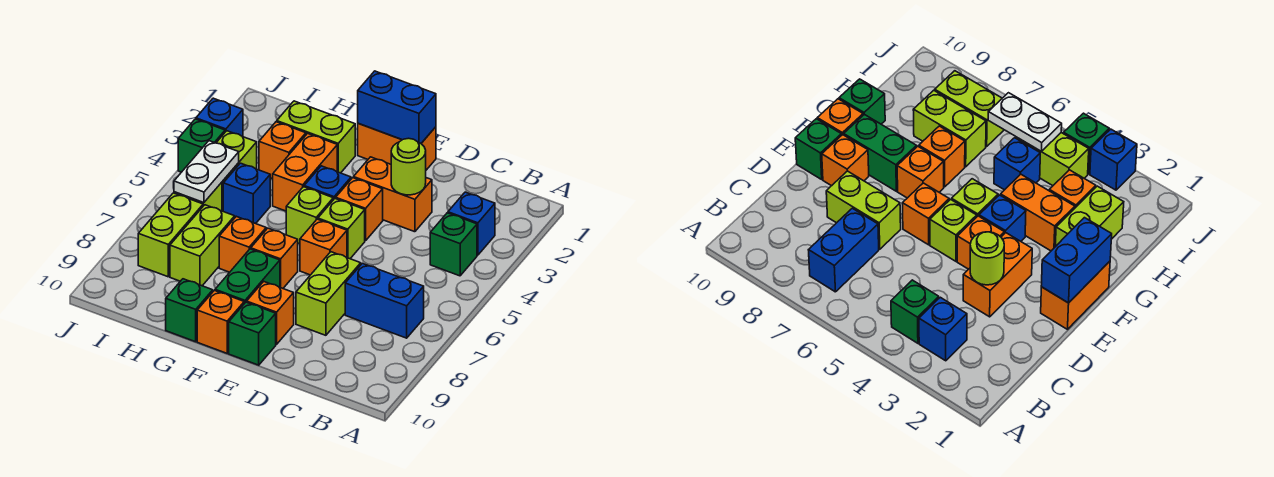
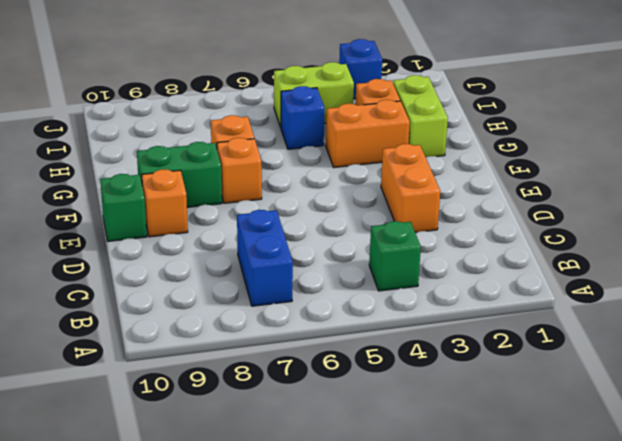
none -> blue 1x1 brick [448,192,495,255]
none -> lime 1x2 brick [296,252,361,335]
none -> orange 1x2 brick [358,123,436,170]
none -> orange 1x1 brick [336,178,383,241]

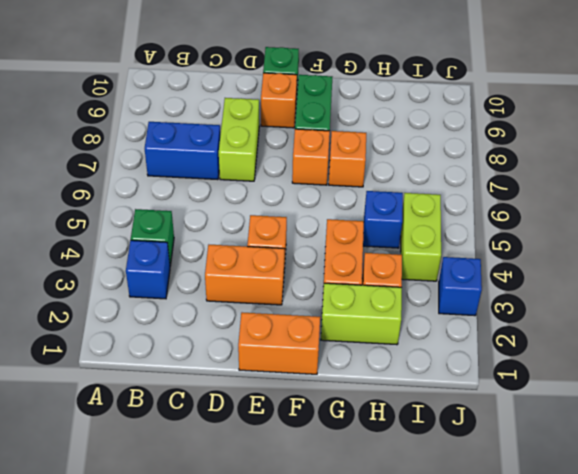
none -> lime 1x1 brick [318,198,365,259]
none -> orange 1x1 brick [300,219,347,275]
none -> blue 1x1 brick [304,166,351,200]
none -> lime 1x1 brick [286,187,333,244]

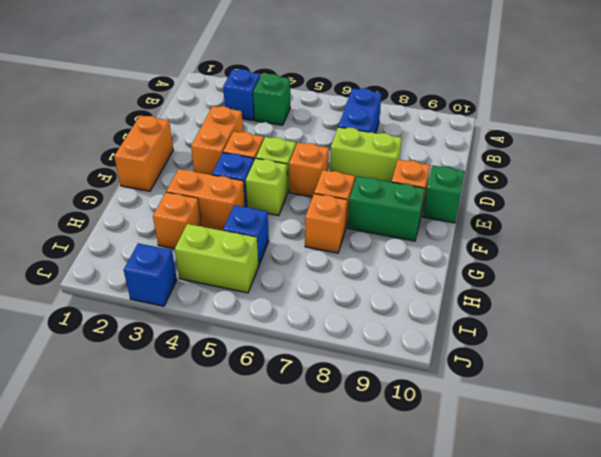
none -> orange 1x1 brick [197,290,244,353]
none -> lime 1x2 brick [277,101,355,173]
none -> green 1x1 brick [166,279,213,342]
none -> lime 1x2 brick [170,205,235,286]

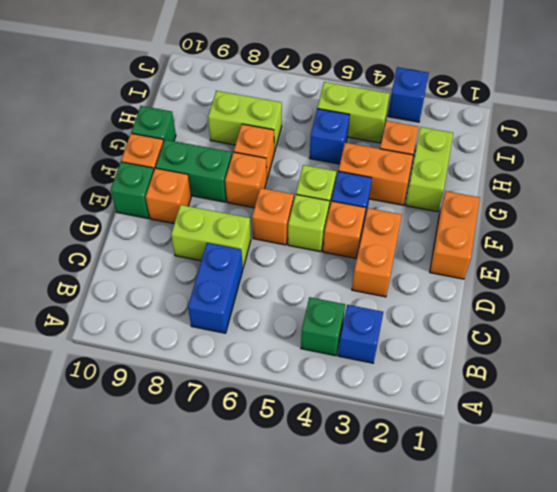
none -> lime 1x2 brick [138,193,203,277]
none -> green 1x1 brick [178,119,225,172]
none -> lime 1x1 round brick [391,138,426,195]
none -> blue 1x2 brick [358,71,436,143]

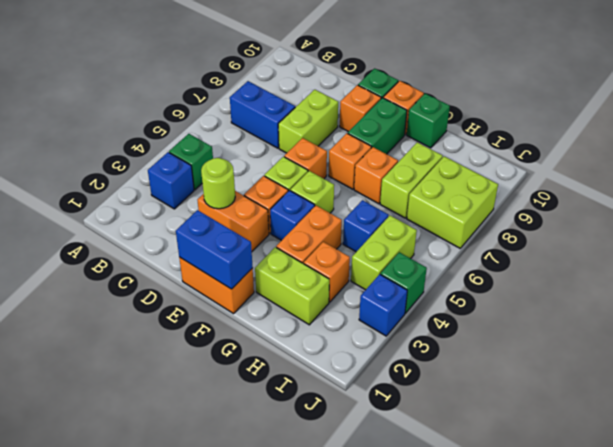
lime 2x2 brick [407,156,498,248] -> lime 1x2 brick [138,193,203,277]
none -> white 1x2 plate [174,141,239,203]

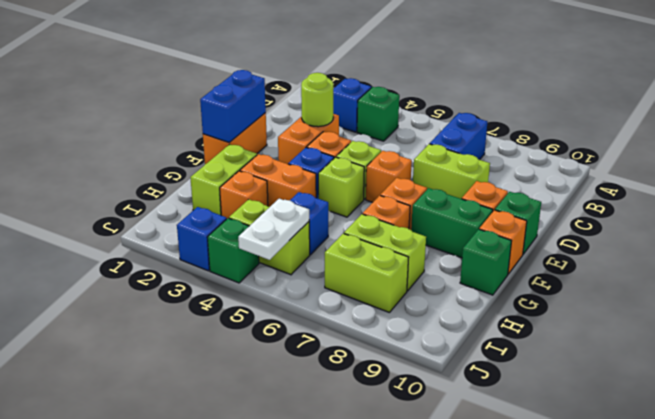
white 1x2 plate [238,199,309,260] -> white 1x2 plate turned to [174,141,239,203]

